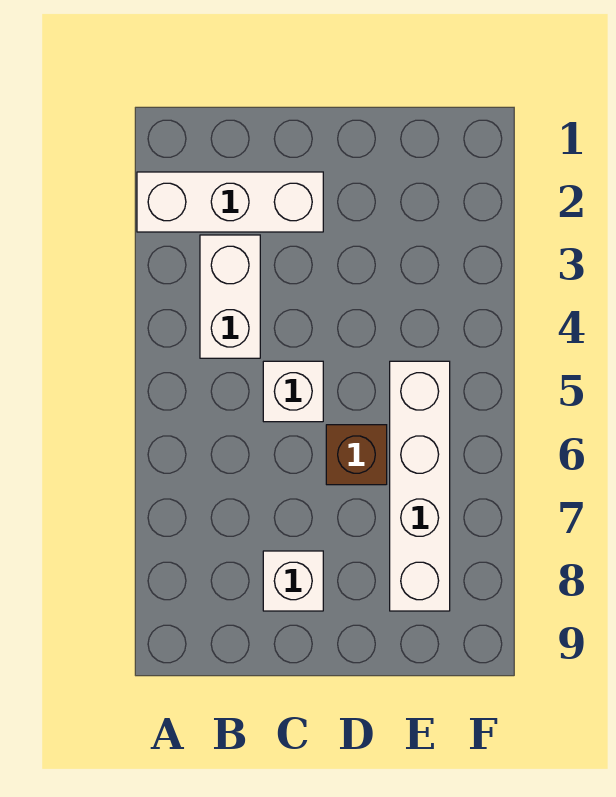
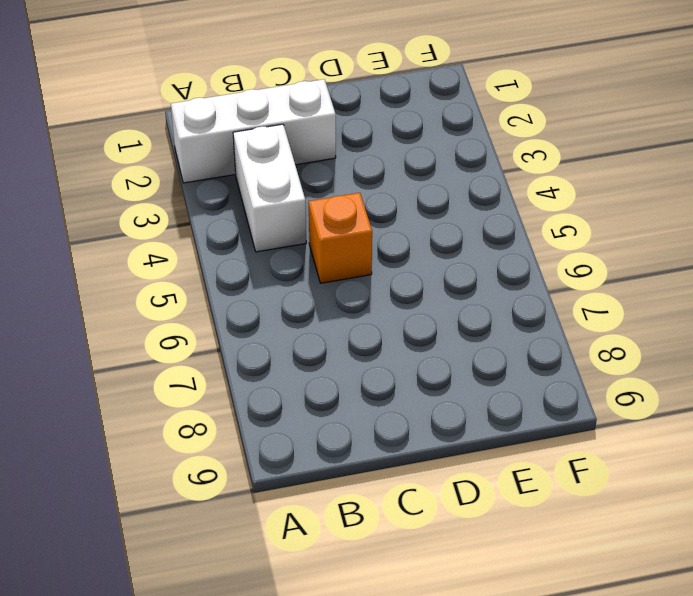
orange 1x1 brick [309,193,372,283] -> white 1x1 brick [263,361,323,422]
none -> white 1x1 brick [263,551,323,611]
none -> brown 1x1 brick [326,425,387,485]

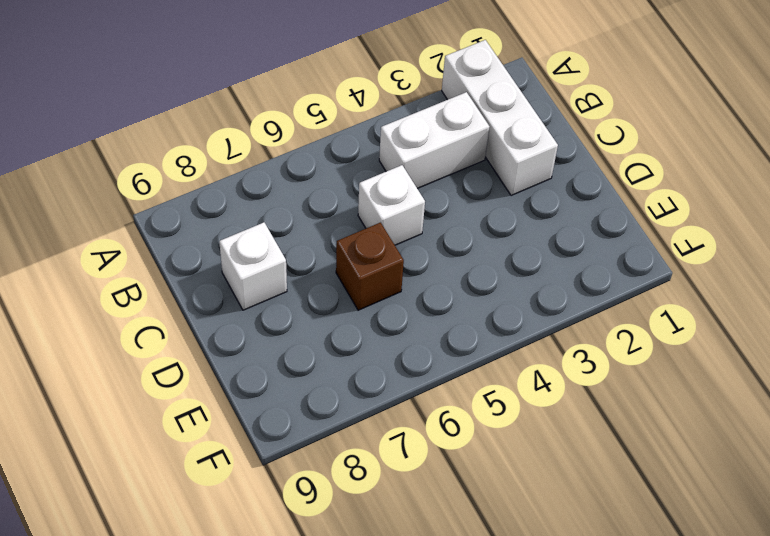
none -> white 1x4 brick [390,361,450,611]

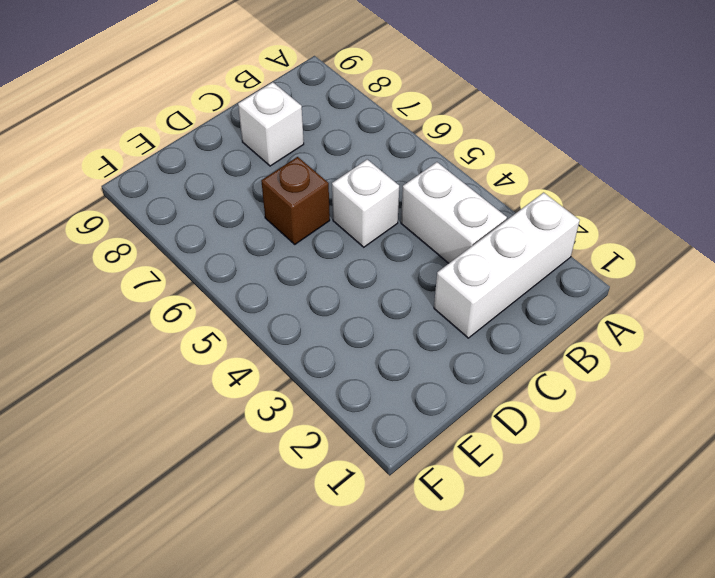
none -> white 1x4 brick [390,361,450,611]

